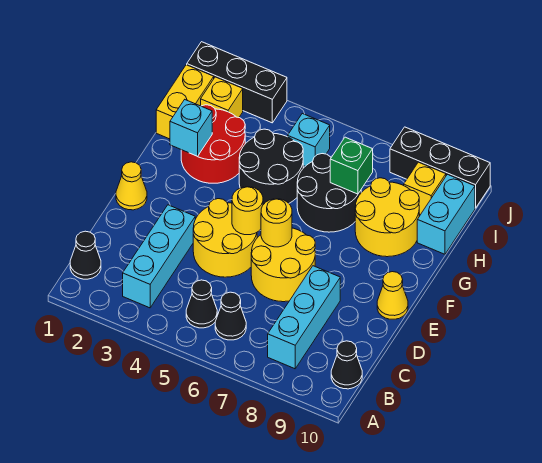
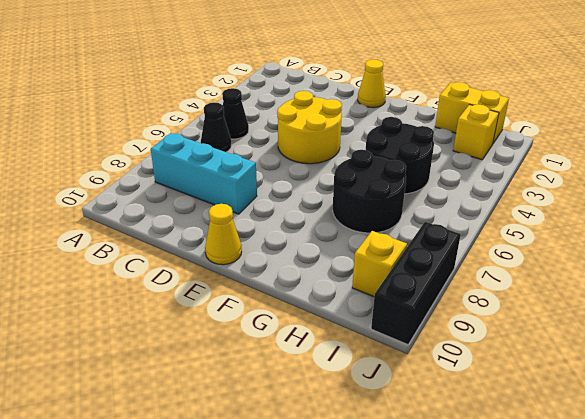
none -> black 1x1 cone [70,231,101,279]
none -> cyan 1x3 brick [123,205,195,308]
none -> black 1x1 cone [331,341,362,389]

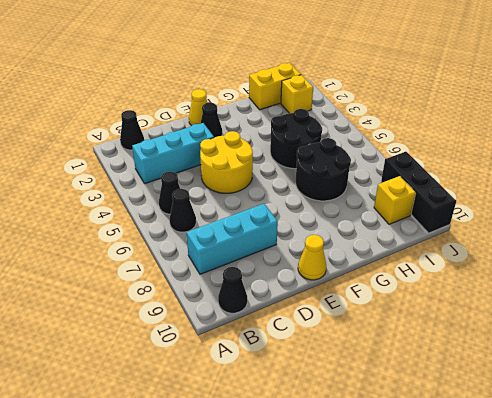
black 1x1 cone [200,103,222,137] -> none
none -> yellow 2x2 round brick [251,228,315,302]
none -> red 2x2 round brick [181,105,245,183]
none -> yellow 2x2 round brick [355,178,419,257]

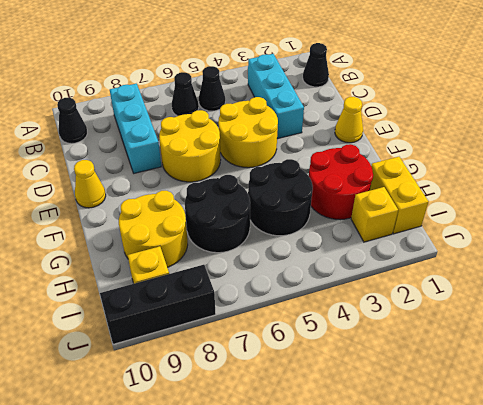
none -> cyan 1x2 brick [417,174,475,254]
none -> cyan 1x1 brick [288,114,330,166]
none -> black 1x3 brick [187,42,287,123]

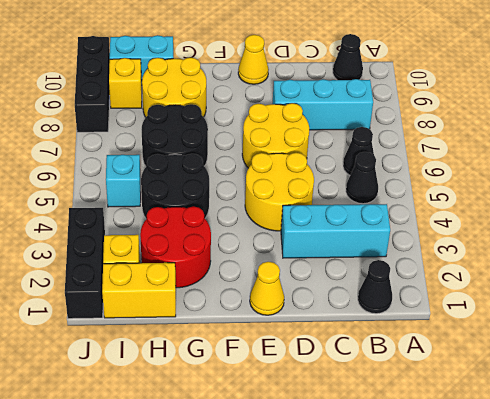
none -> yellow 1x1 round brick [232,187,263,235]
none -> yellow 1x1 round brick [261,199,292,247]
none -> cyan 1x1 brick [170,100,212,156]

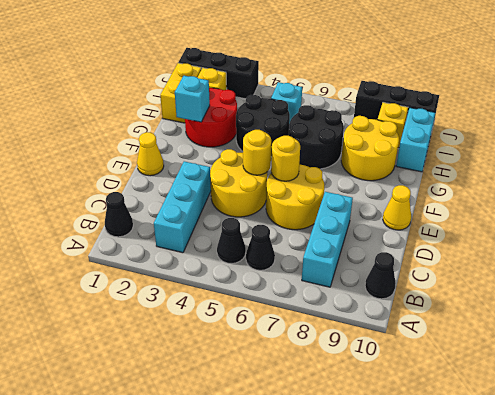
none -> green 1x1 brick [330,137,373,194]

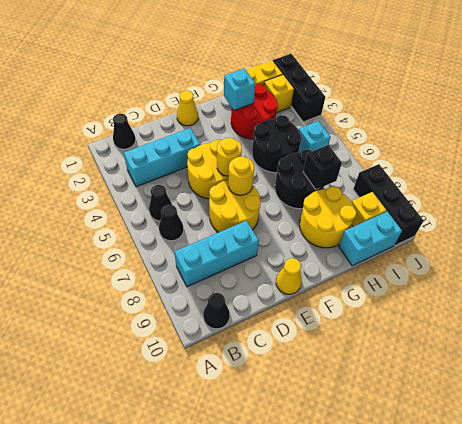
black 1x1 brick [303,145,342,189] -> green 1x1 brick [330,137,373,194]

